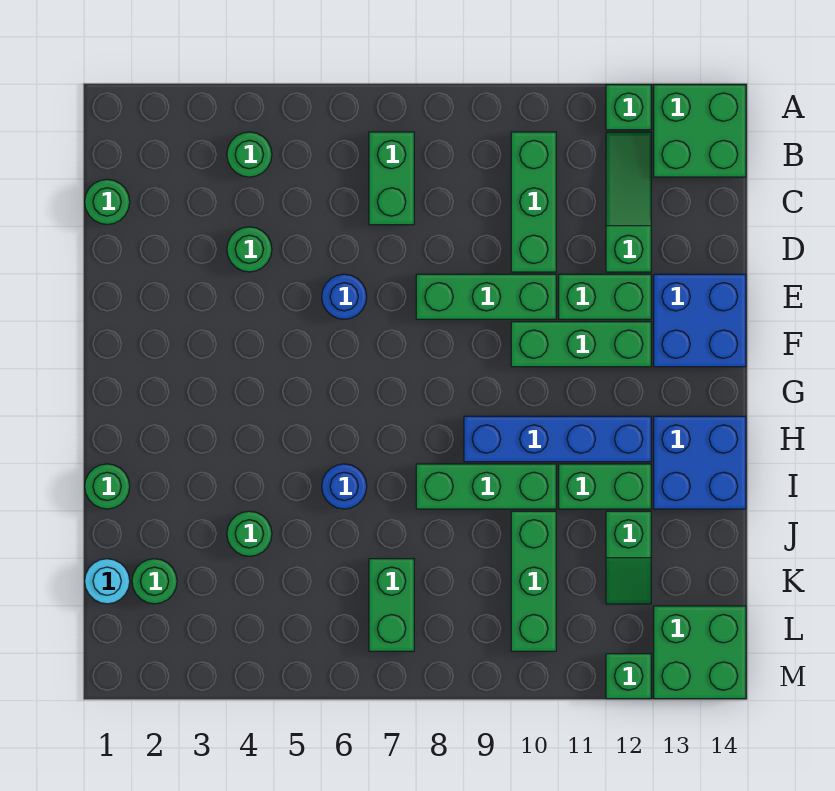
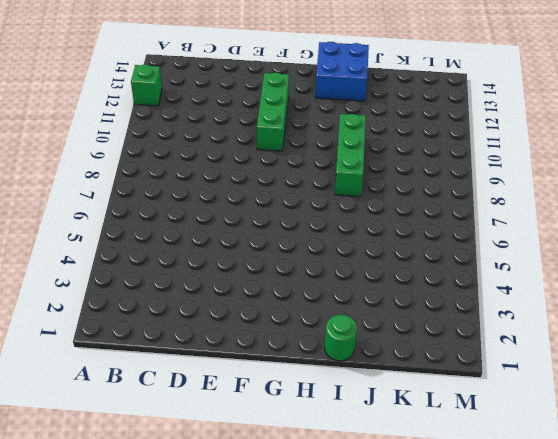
none -> green 2x2 brick [654,85,746,177]
none -> green 1x1 round brick [227,132,272,177]
none -> green 1x2 brick [369,132,414,225]

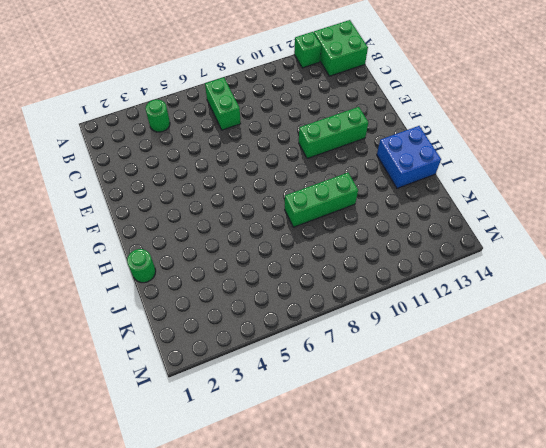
none -> green 1x3 brick [511,132,556,272]
none -> green 1x3 slope [606,132,651,272]
none -> green 1x1 round brick [85,179,130,224]

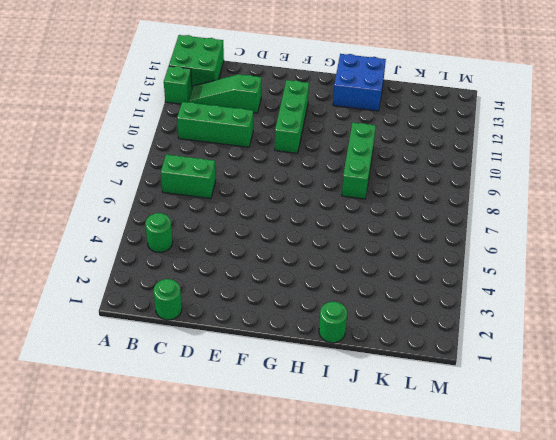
none -> green 1x1 round brick [227,227,272,272]
none -> blue 1x1 round brick [322,274,367,319]
none -> green 1x3 brick [416,274,556,319]

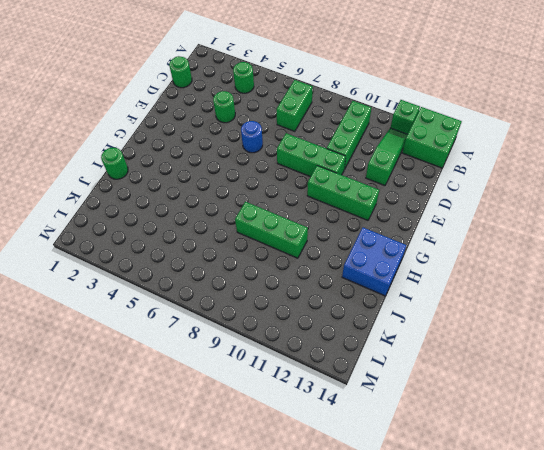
none -> green 1x2 brick [559,274,651,319]
none -> blue 2x2 brick [654,274,746,367]
none -> blue 1x4 brick [464,416,651,462]

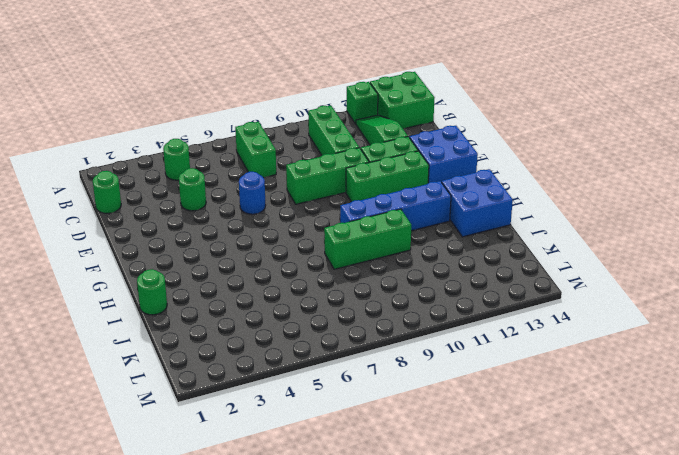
none -> blue 1x1 round brick [322,464,367,509]
none -> green 1x2 brick [559,464,651,509]
none -> green 1x1 round brick [227,511,272,556]

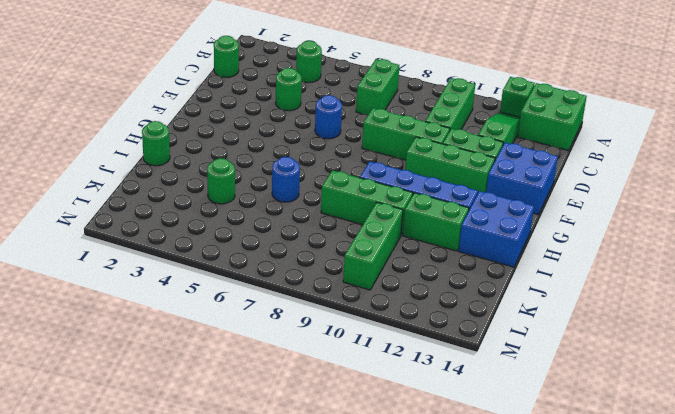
none -> green 1x2 slope [606,511,651,604]
none -> cyan 1x1 round brick [85,559,130,604]
none -> green 1x1 round brick [132,559,177,604]

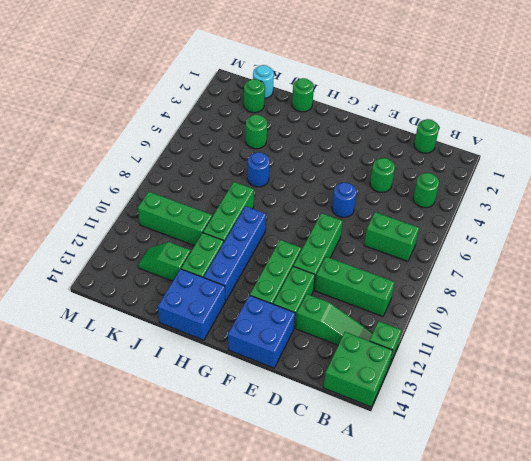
none -> green 1x2 brick [369,559,414,651]
none -> green 2x2 brick [654,606,746,699]
none -> green 1x1 brick [606,654,651,699]

